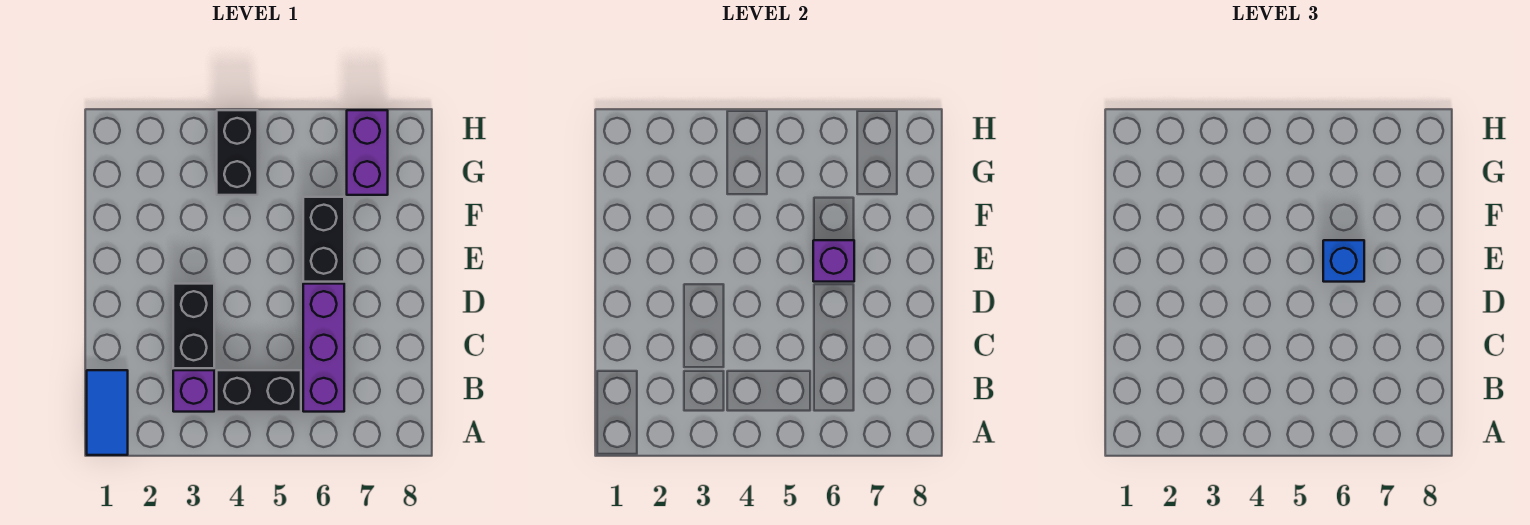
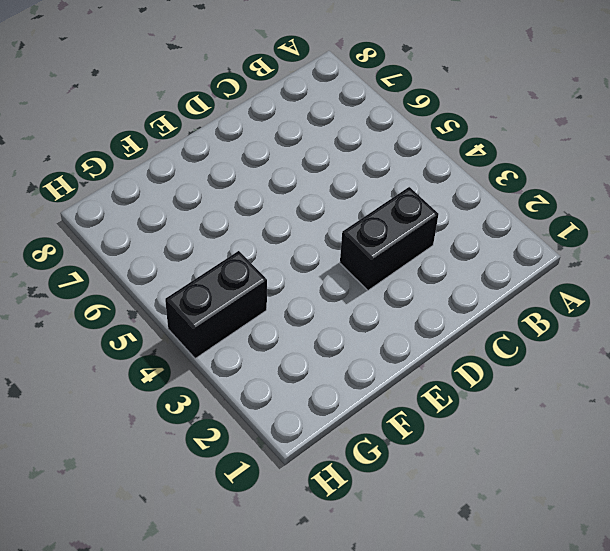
none -> blue 1x2 tile [87,370,128,455]
none -> purple 1x1 brick [173,370,214,412]

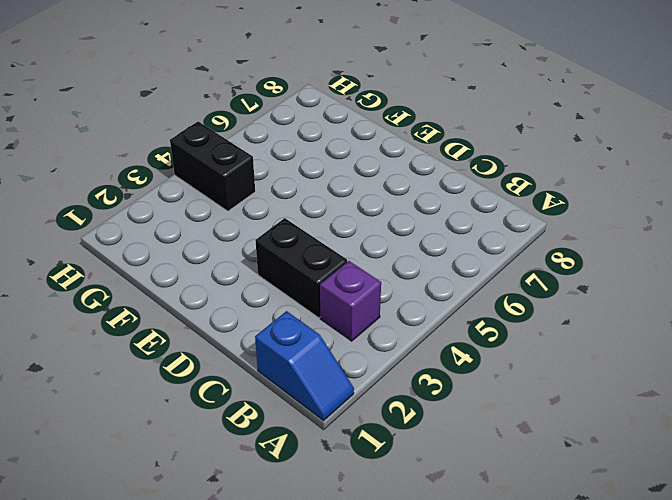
blue 1x2 slope [255,311,354,421] -> blue 1x2 tile [87,370,128,455]
none -> black 1x2 brick [217,370,301,412]
none -> purple 1x3 brick [303,284,344,412]

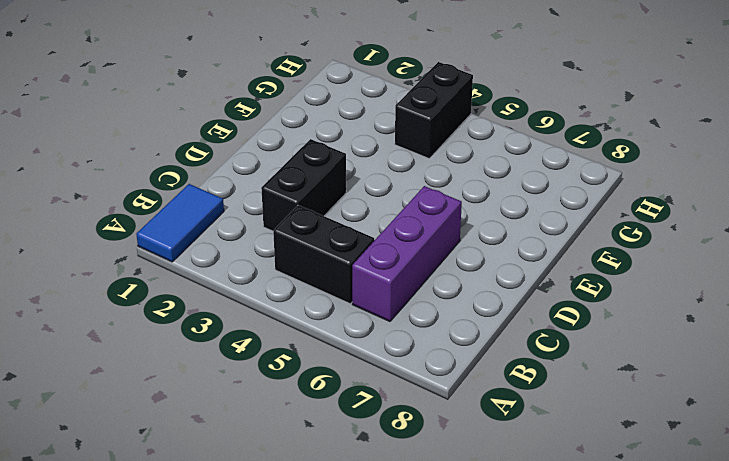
none -> purple 1x1 brick [173,370,214,412]
none -> black 1x2 brick [303,197,344,282]

